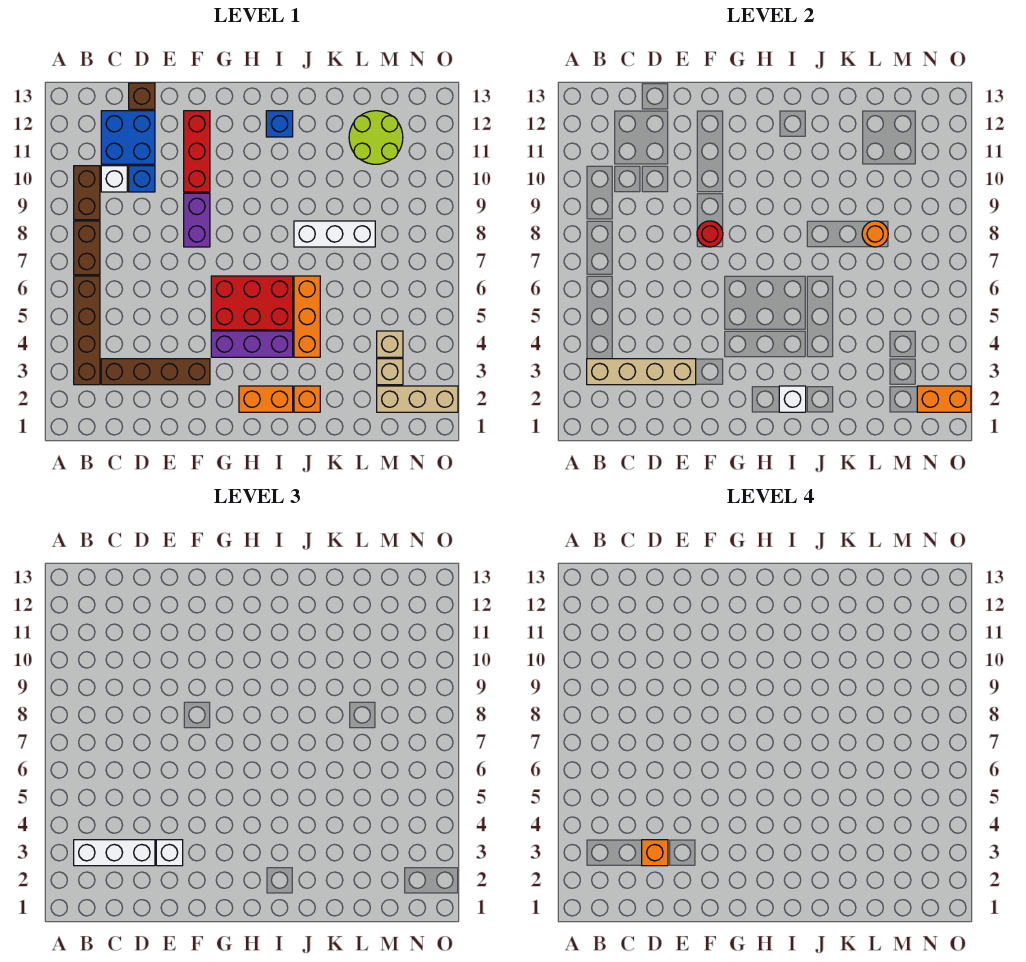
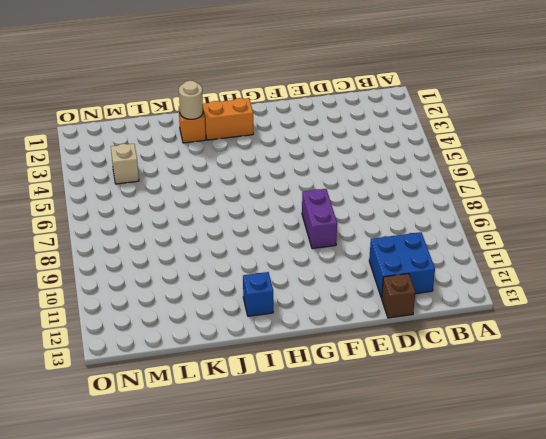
tan 1x1 round brick [179,81,203,119] -> none
none -> brown 1x4 brick [74,276,100,385]
none -> brown 1x2 brick [74,221,100,275]
none -> brown 1x2 brick [74,166,100,220]

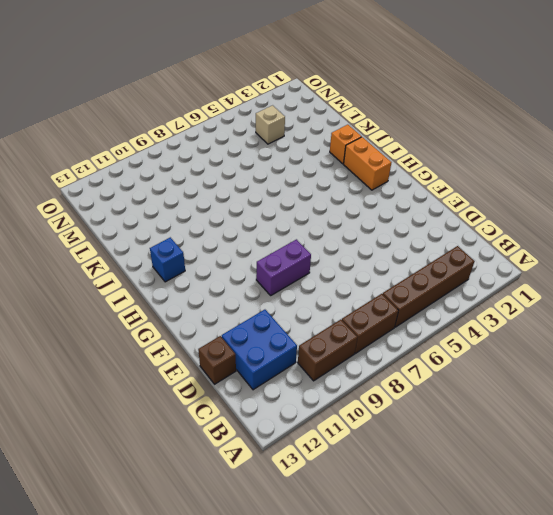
none -> brown 1x4 brick [101,359,210,385]
none -> white 1x1 brick [101,166,127,192]
none -> blue 1x1 brick [129,166,155,192]

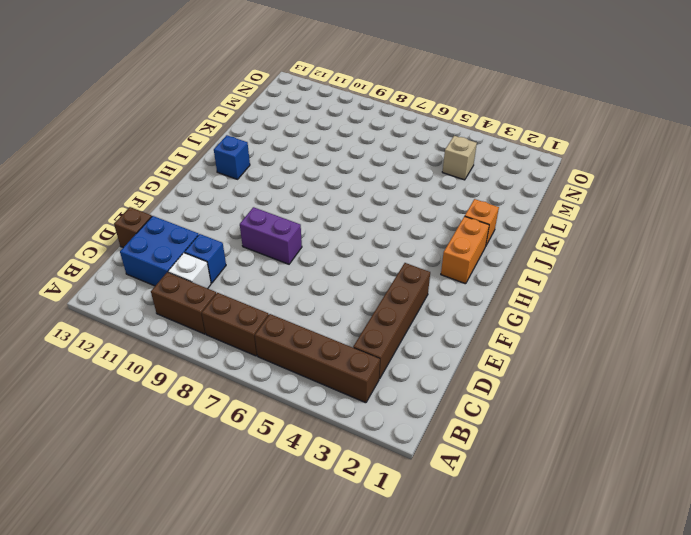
none -> red 1x3 brick [184,111,210,192]
none -> purple 1x3 brick [211,331,293,357]
none -> red 2x3 brick [211,276,293,330]

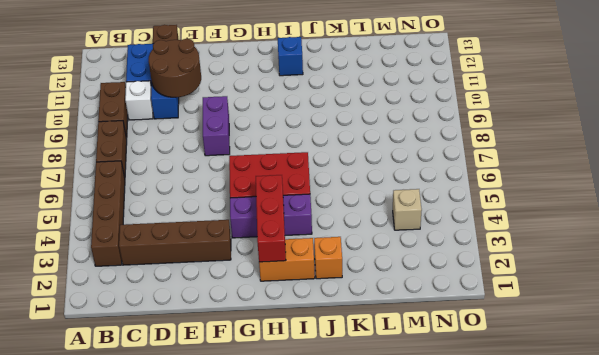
brown 2x2 round brick [149,39,201,98] -> none
red 1x3 brick [256,175,286,262] -> red 1x3 brick moved to [184,111,210,192]
none -> orange 1x3 brick [294,276,320,357]
none -> white 1x3 brick [294,221,375,247]
none -> lime 2x2 round brick [349,111,403,164]

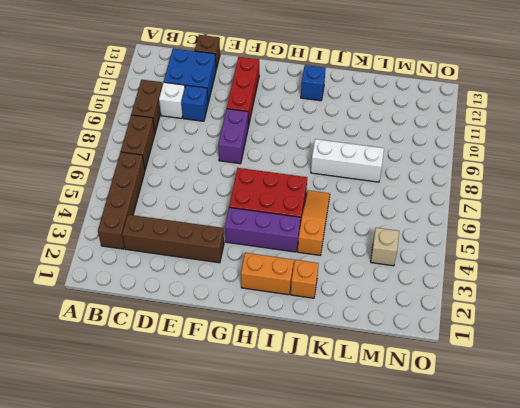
orange 1x3 slope [298,190,330,255] -> orange 1x3 brick [294,276,320,357]
none -> lime 2x2 round brick [349,111,403,164]
none -> tan 1x3 brick [377,386,458,412]
none -> tan 1x1 brick [377,359,403,385]

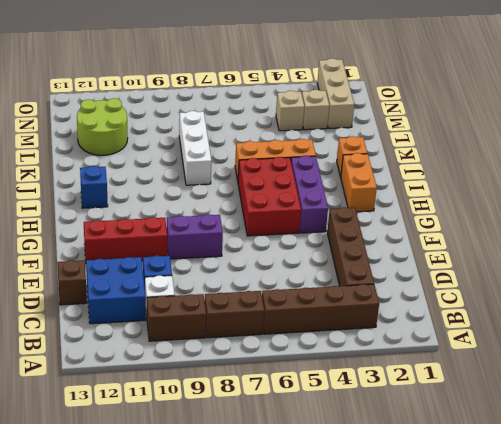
none -> tan 1x4 brick [587,359,696,385]
none -> red 1x1 round brick [697,221,723,247]
none -> white 1x1 brick [779,386,806,412]

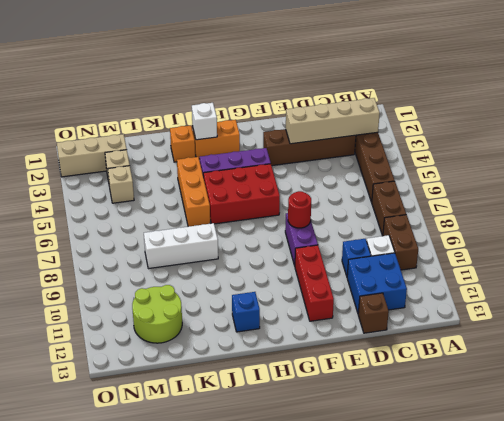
none -> orange 1x1 round brick [862,221,888,247]
none -> orange 1x2 brick [917,386,971,412]
none -> white 1x3 brick [74,840,155,866]

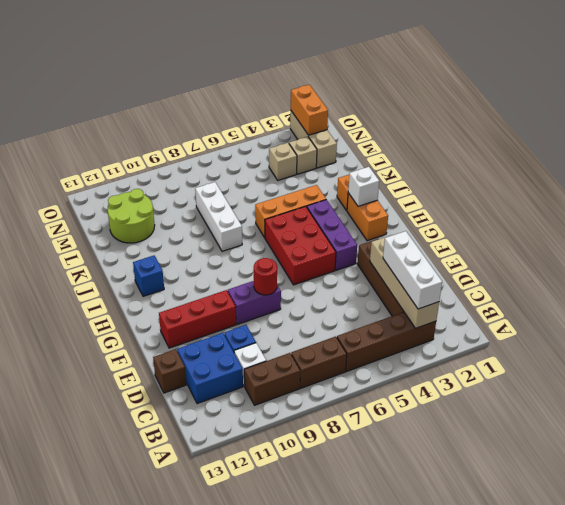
none -> orange 1x1 round brick [862,221,888,247]
none -> white 1x1 brick [156,840,183,866]
none -> orange 1x1 brick [642,840,668,866]

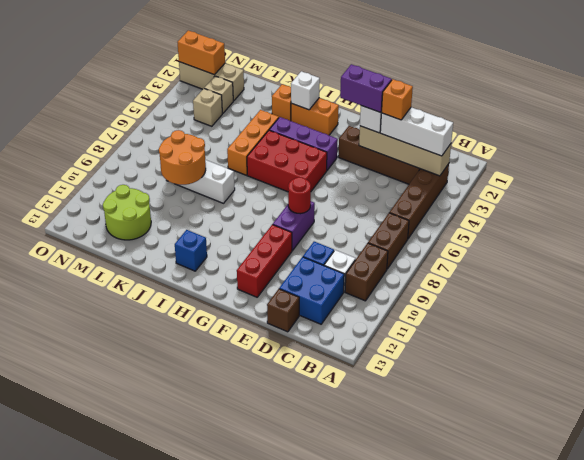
purple 1x2 brick [340,64,392,112] -> none
orange 2x2 round brick [159,130,206,185] -> orange 1x1 round brick [862,221,888,247]

